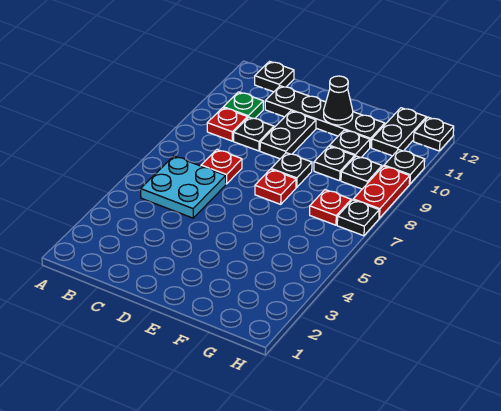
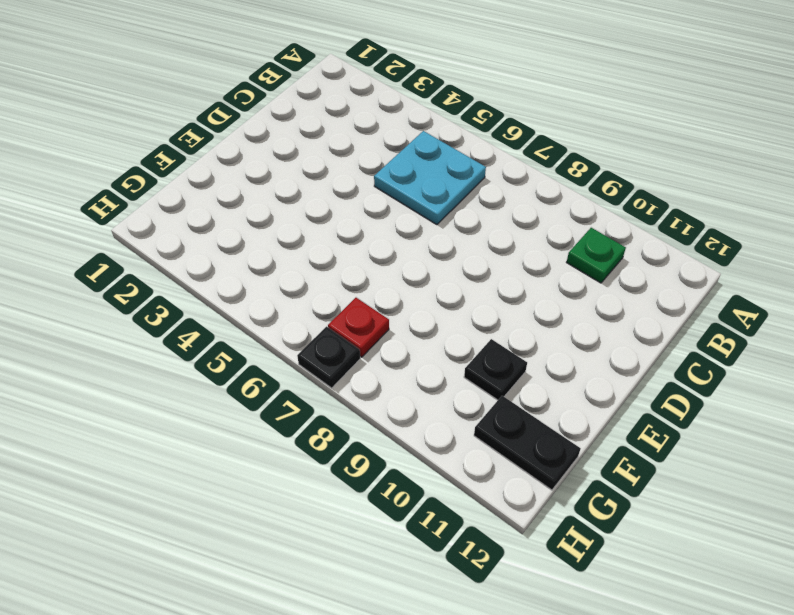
none -> red 1x1 plate [207,108,248,141]
none -> black 1x1 plate [255,61,294,92]
none -> red 1x1 plate [201,150,242,184]

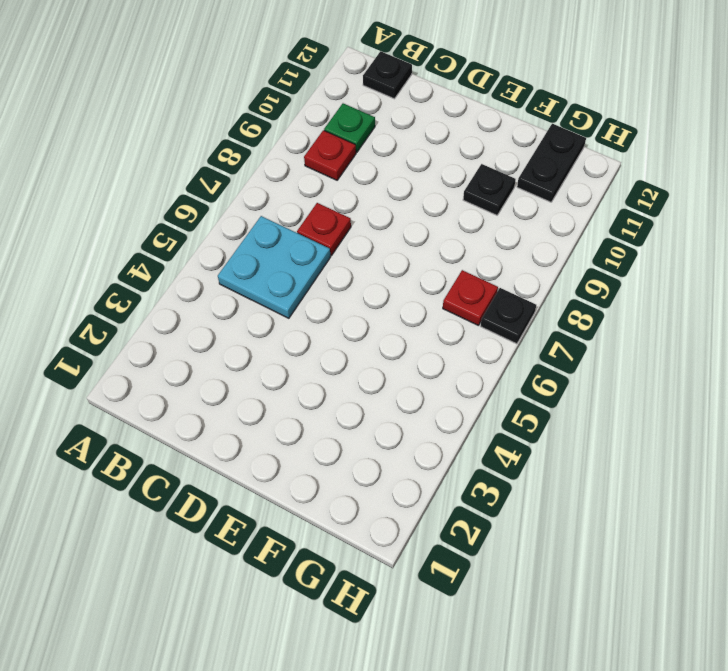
none -> black 1x1 plate [234,117,274,151]
none -> black 1x4 plate [265,86,385,147]
none -> black 1x2 plate [260,111,316,159]

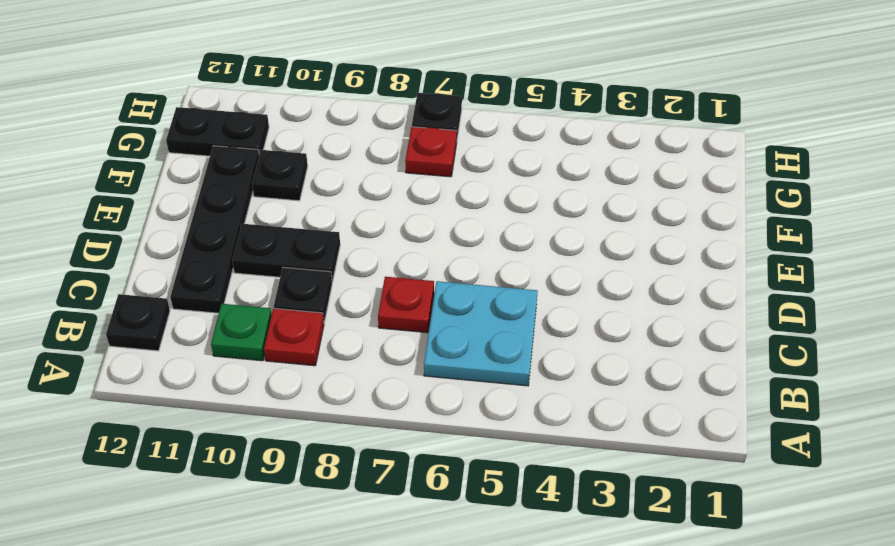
none -> red 1x1 plate [255,169,296,204]
none -> black 1x1 plate [271,153,312,187]
none -> black 1x1 plate [314,146,355,181]

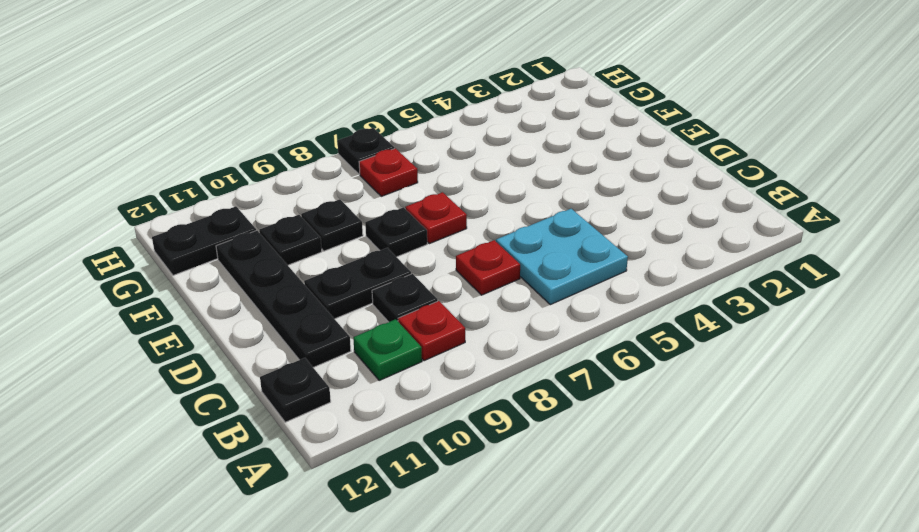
none -> black 1x1 plate [341,156,382,189]
none -> red 1x2 plate [353,166,410,218]
none -> black 1x1 plate [384,150,425,184]

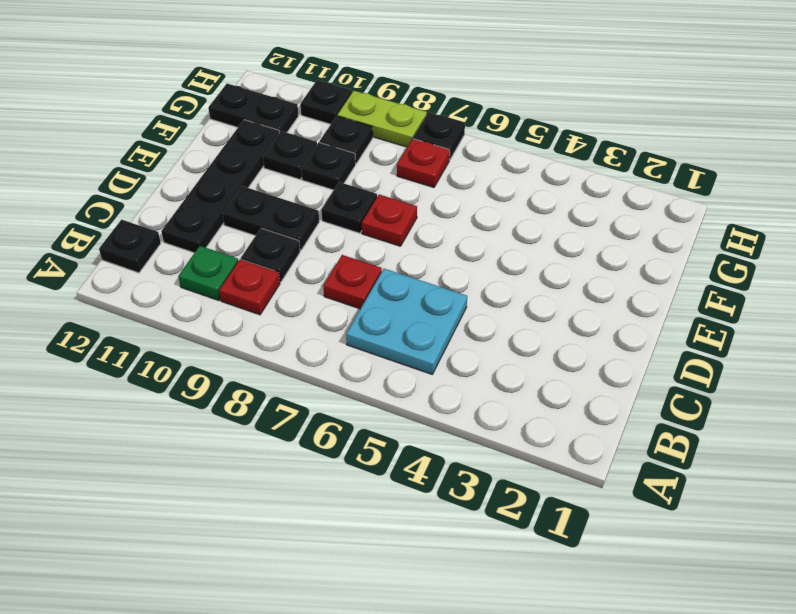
lime 1x2 plate [337,91,427,147] -> red 1x2 plate [353,166,410,218]
none -> black 1x1 plate [414,117,454,151]
none -> black 1x1 cone [324,76,353,125]

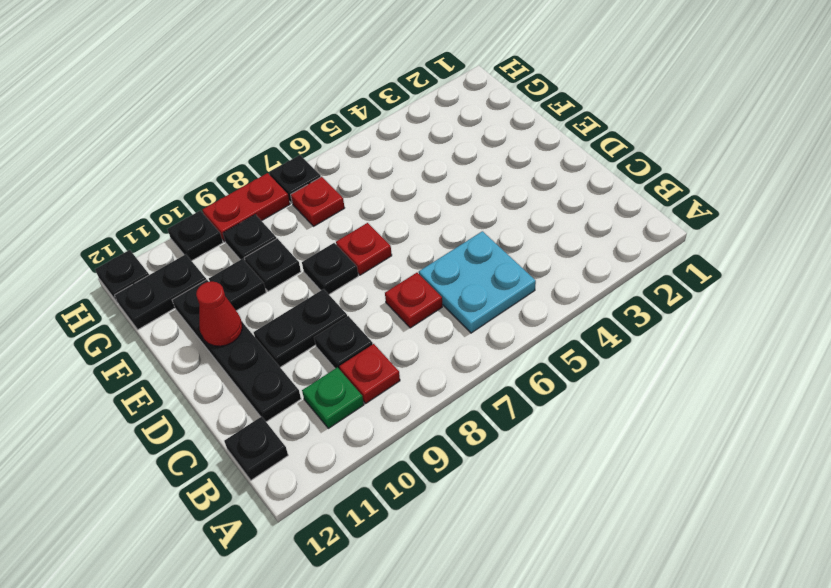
red 1x1 cone [196,282,242,346] -> black 1x1 cone [324,76,353,125]

